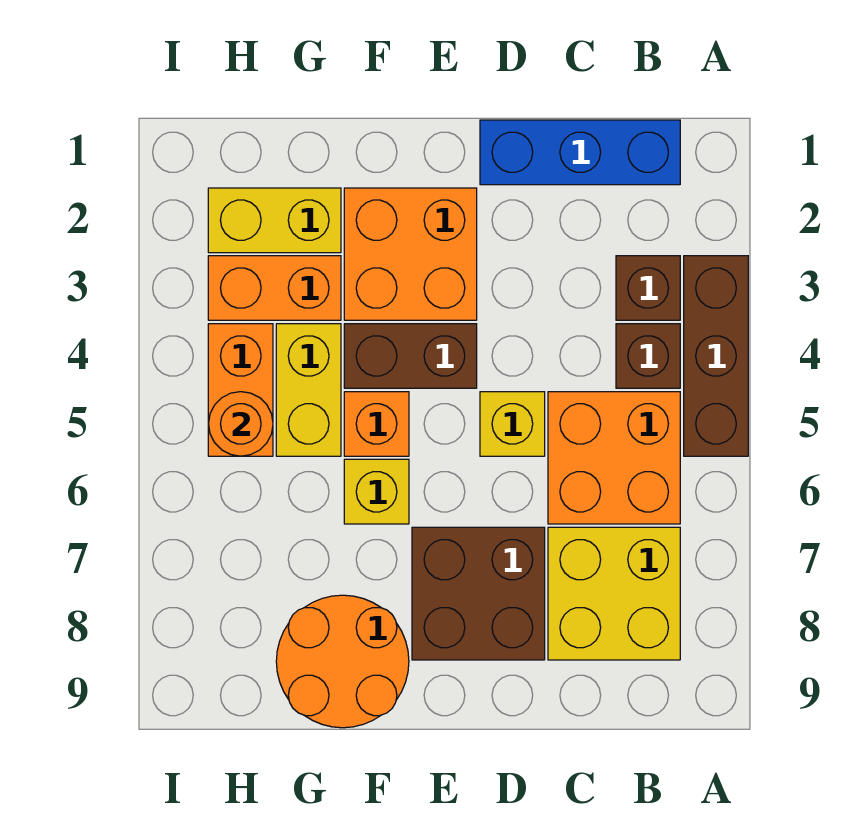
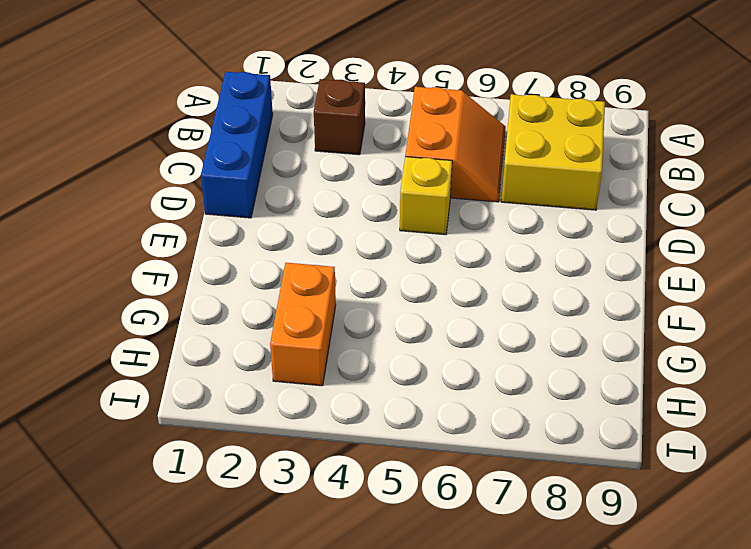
orange 2x2 slope [405,87,506,202] -> orange 2x2 brick [548,392,680,524]
none -> brown 1x3 brick [684,256,748,456]
none -> brown 1x1 brick [616,324,680,388]
none -> brown 2x2 brick [412,527,545,660]

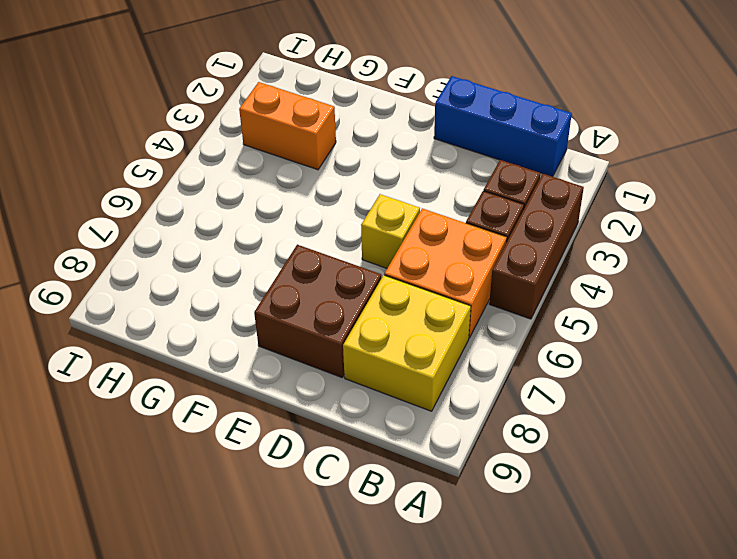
none -> orange 2x2 brick [344,188,477,320]
none -> brown 1x2 brick [344,324,477,388]
none -> orange 1x1 brick [344,392,409,456]

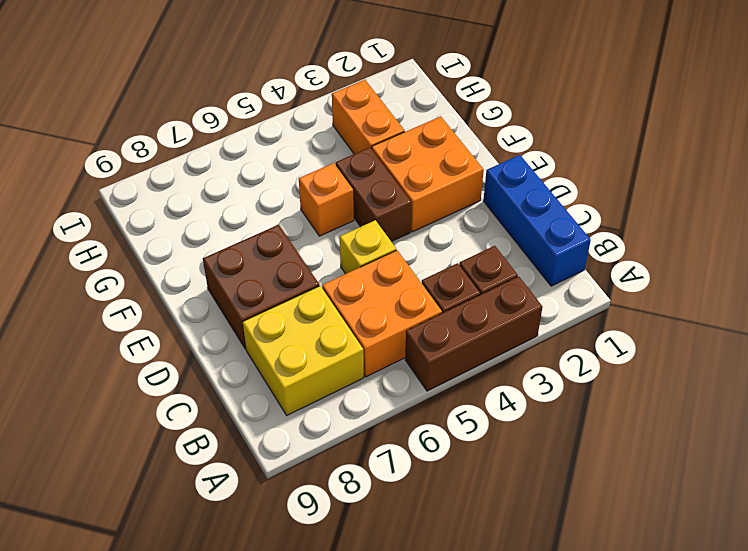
none -> yellow 1x1 brick [344,459,409,524]
none -> orange 2x2 round brick [276,595,409,728]
none -> yellow 1x2 brick [208,188,341,253]

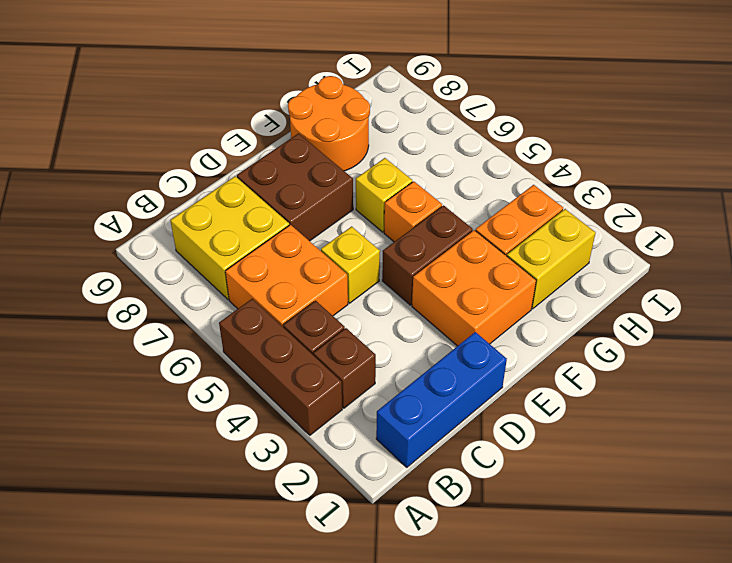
none -> yellow 1x2 brick [276,324,341,456]
none -> orange 1x2 brick [208,324,273,456]
none -> orange 1x1 round brick [208,392,273,456]

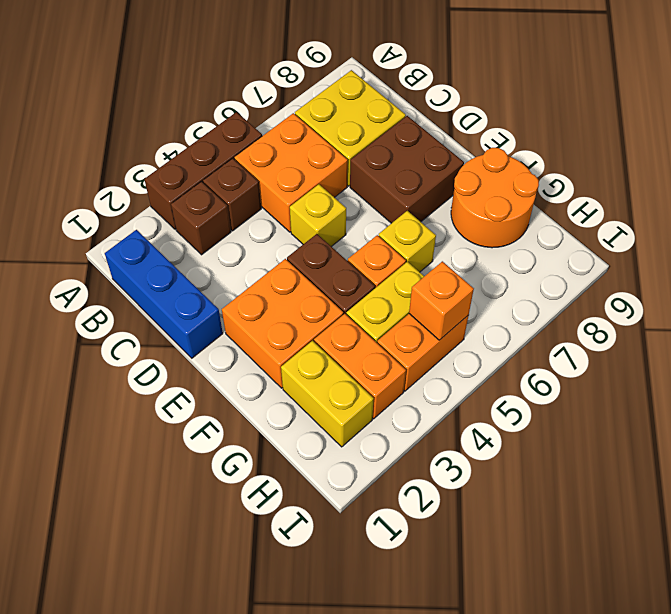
orange 1x1 brick [409,261,474,340] -> orange 1x1 round brick [208,392,273,456]

